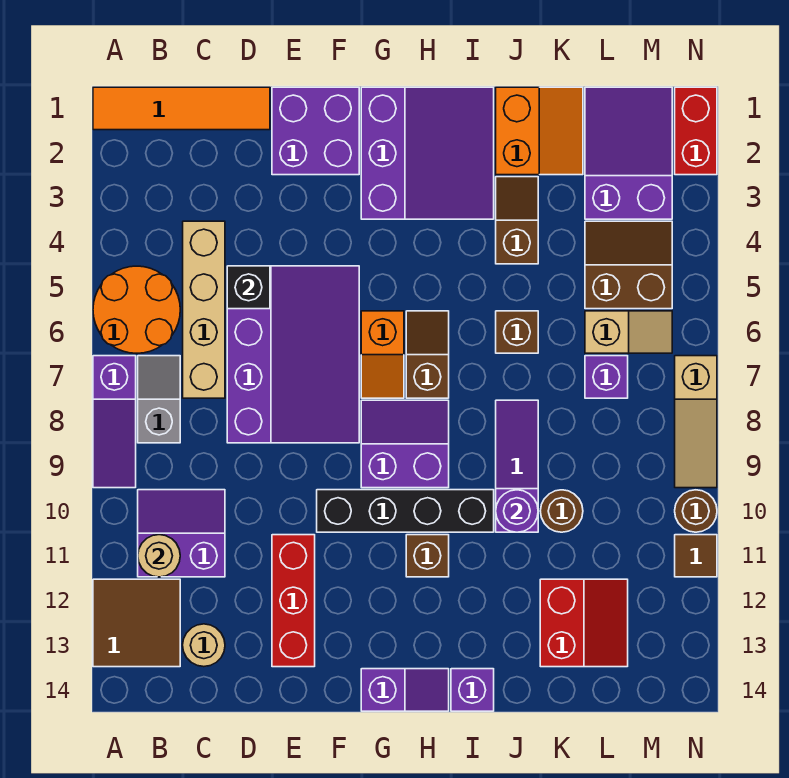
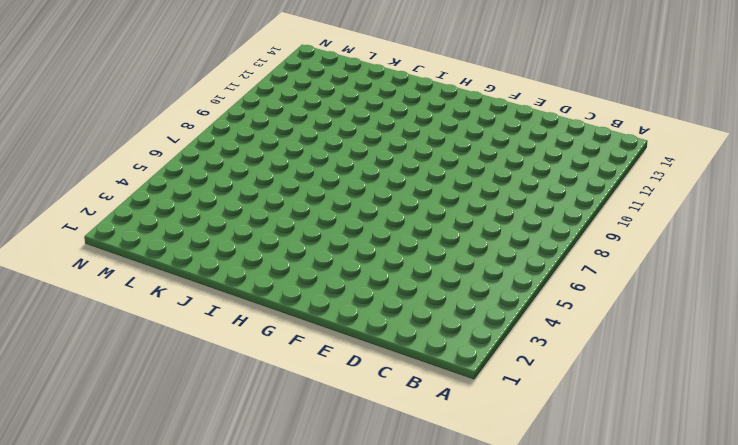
none -> orange 1x4 tile [93,87,270,130]
none -> orange 2x2 round brick [93,266,180,353]
none -> purple 1x3 slope [93,356,136,488]
none -> brown 2x2 tile [93,579,180,667]

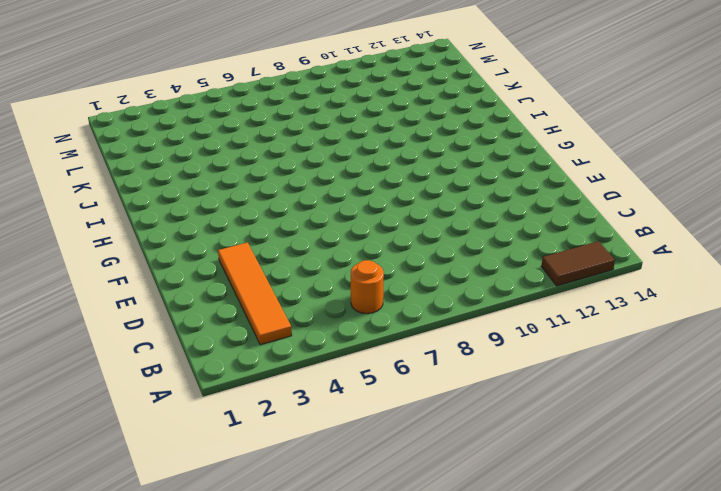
brown 1x2 tile [541,241,615,286] -> brown 2x2 tile [93,579,180,667]
orange 1x4 tile [218,243,292,345] -> orange 1x4 tile moved to [93,87,270,130]
orange 1x1 round brick [351,260,384,314] -> orange 2x2 round brick [93,266,180,353]
none -> purple 1x3 slope [93,356,136,488]
none -> grey 1x2 slope [138,356,180,443]
none -> purple 2x2 slope [138,490,225,577]
none -> tan 1x4 brick [183,221,225,398]

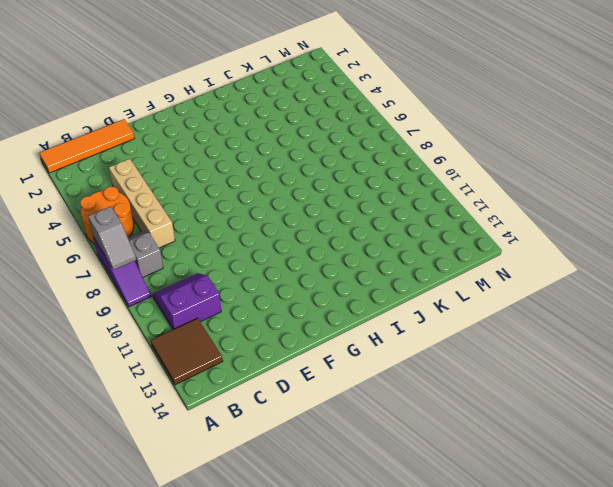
grey 1x2 slope [88,206,136,270] -> none
none -> tan 1x1 round brick [183,624,225,667]
none -> purple 3x4 slope [227,266,359,443]
none -> purple 2x2 brick [272,87,359,175]
none -> red 1x3 brick [272,535,315,667]

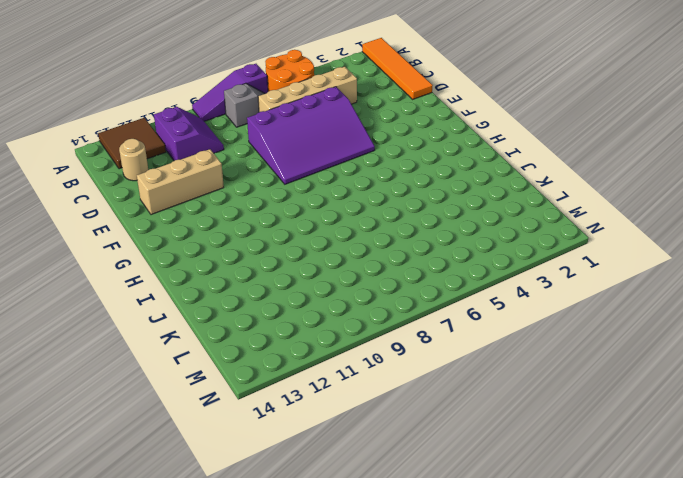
tan 1x3 brick [137,149,224,215] -> red 1x3 brick [272,535,315,667]
none -> purple 2x2 brick [272,87,359,175]
none -> black 1x4 brick [317,490,494,532]
none -> purple 3x3 slope [361,87,494,219]
none -> orange 1x2 slope [361,311,404,398]

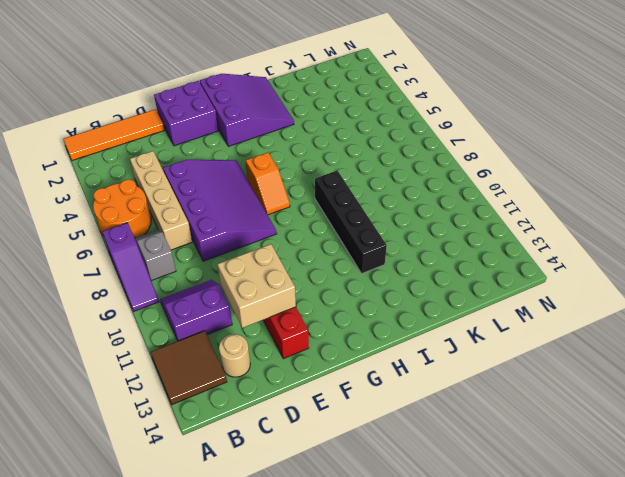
tan 2x2 brick [217,244,296,328] -> none
black 1x4 brick [315,170,387,273] -> black 1x4 brick turned to [317,490,494,532]
none -> purple 2x2 slope [361,400,449,488]
none -> purple 1x2 slope [361,669,449,711]
none -> brown 1x2 slope [406,311,449,398]
none -> brown 1x1 brick [406,535,449,577]

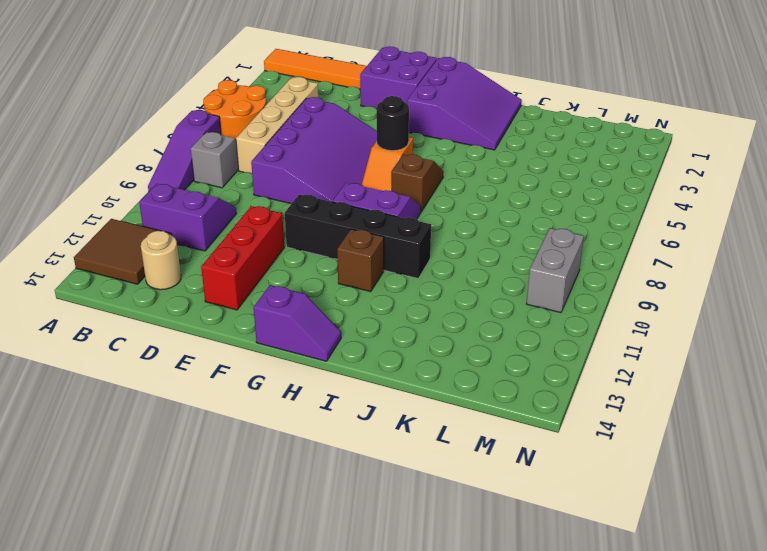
black 1x1 round brick [377,96,409,151] -> none
grey 1x2 brick [527,228,584,313] -> none
none -> purple 1x1 brick [451,669,494,711]
none -> orange 2x2 slope [496,87,583,175]
none -> brown 1x2 slope [496,177,538,264]
none -> brown 1x1 brick [496,311,538,353]

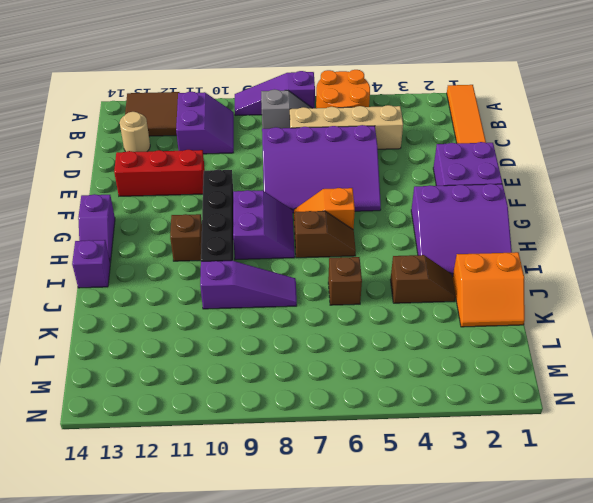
none -> brown 1x1 round brick [540,490,583,532]
none -> red 2x2 slope [540,579,628,667]
none -> purple 2x3 slope [585,87,672,219]
none -> brown 2x2 slope [585,221,672,309]

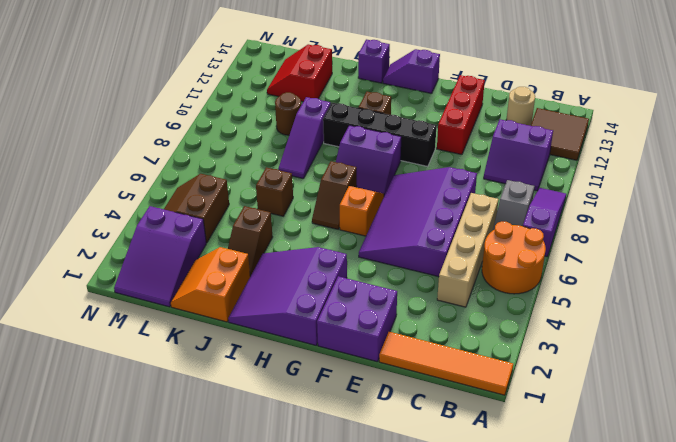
brown 2x2 slope [164,174,229,243] -> brown 2x2 slope turned to [585,221,672,309]
none -> tan 1x2 slope [585,311,672,353]
none -> purple 1x1 brick [585,356,628,398]
none -> red 1x2 brick [675,87,717,175]
none -> tan 1x3 slope [675,356,717,488]

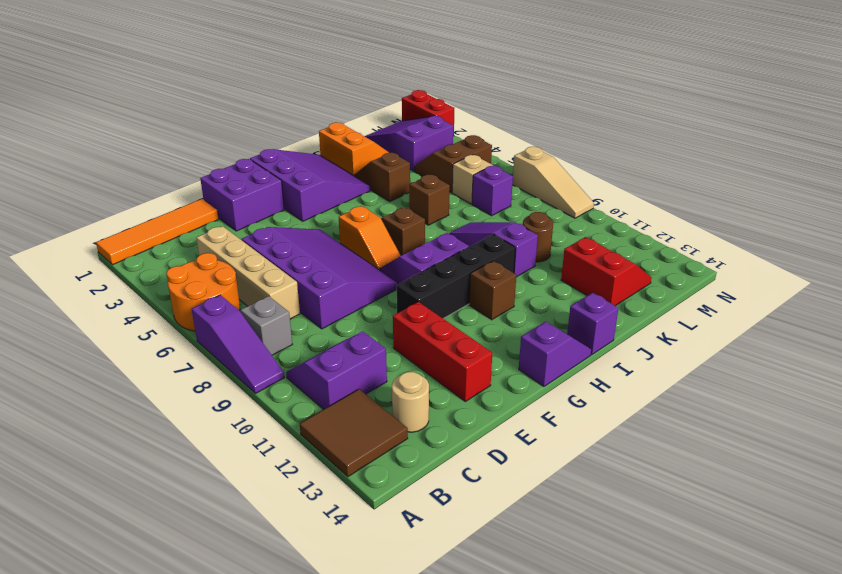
none -> brown 1x1 round brick [675,490,717,532]
none -> brown 1x1 tile [675,535,717,577]
none -> tan 1x1 round brick [138,535,180,577]
none -> black 1x1 brick [227,266,270,309]

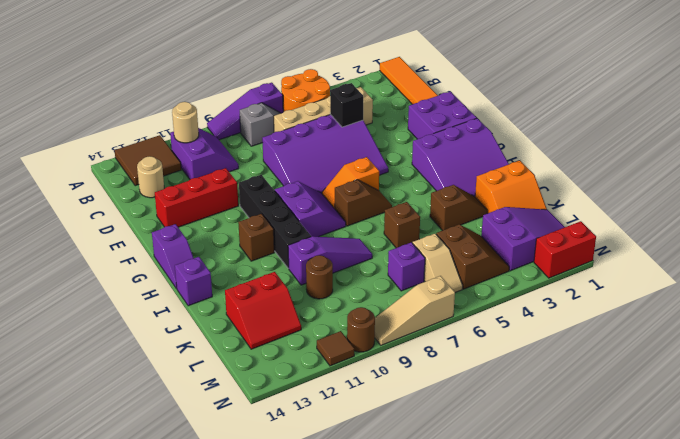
none -> purple 1x1 round brick [496,490,538,532]

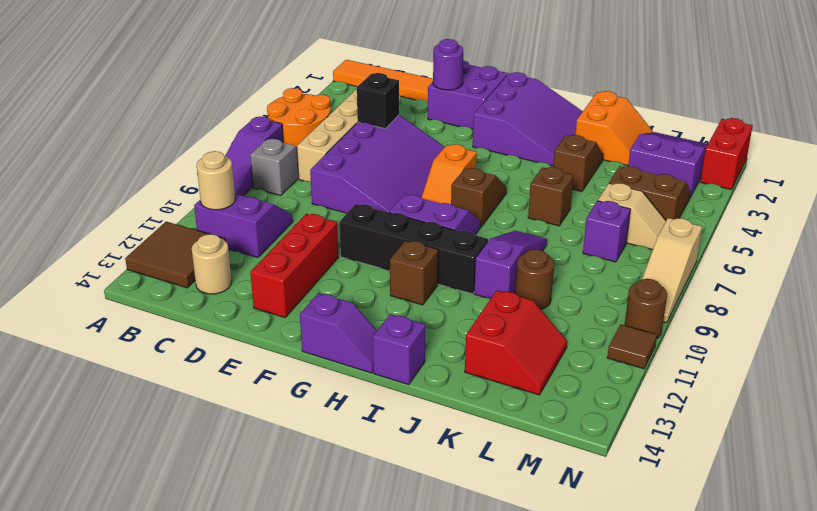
purple 1x1 round brick [433,39,463,90] -> purple 1x1 round brick moved to [496,490,538,532]

